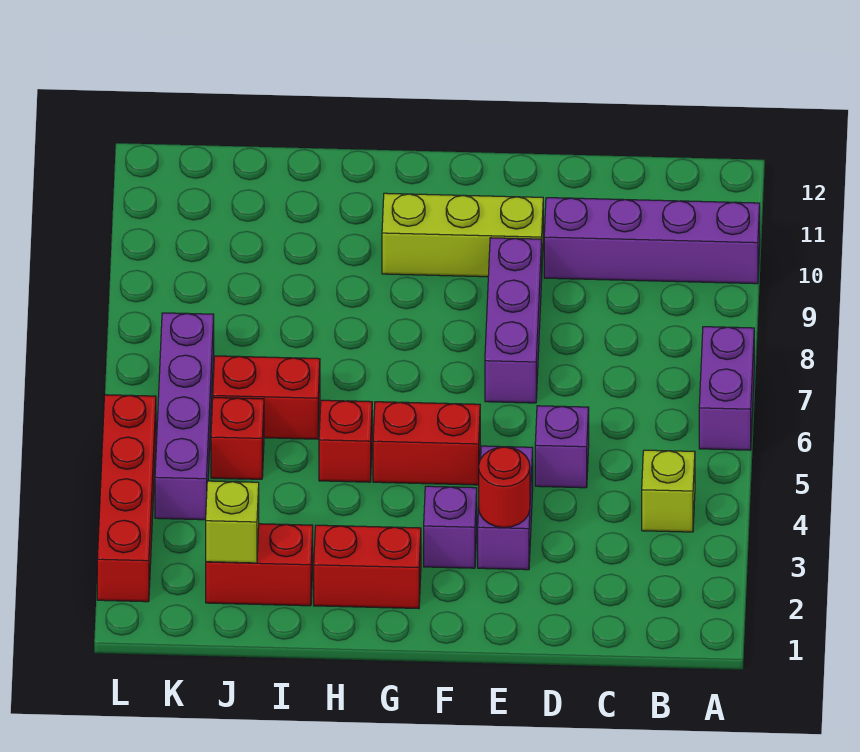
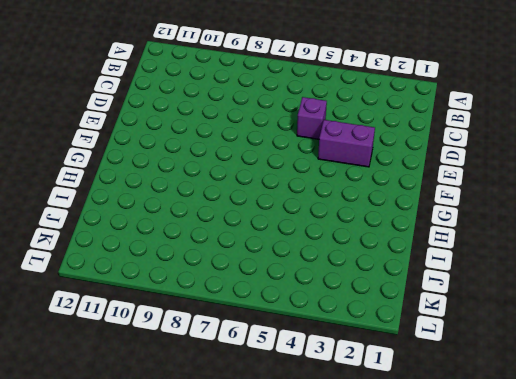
none -> purple 1x2 brick [699,327,754,450]
none -> purple 1x4 brick [544,198,760,284]
none -> lime 1x1 brick [642,450,695,532]

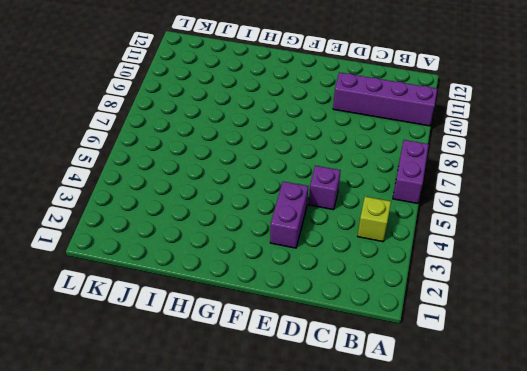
none -> purple 1x3 brick [485,238,542,403]
none -> lime 1x3 brick [382,193,543,277]
none -> purple 1x1 brick [424,486,477,568]

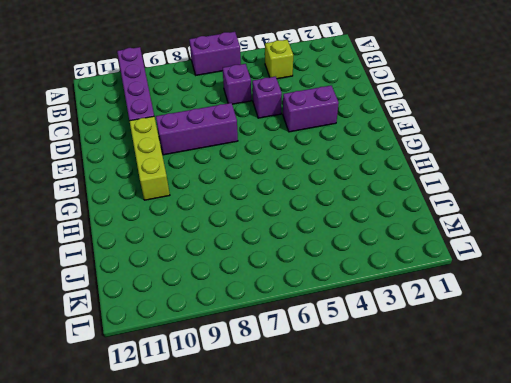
purple 1x1 brick [223,64,251,104] -> purple 1x1 brick moved to [424,486,477,568]
none -> red 1x2 brick [373,402,480,485]
none -> red 1x2 brick [314,525,421,609]
none -> red 1x1 brick [319,400,372,482]

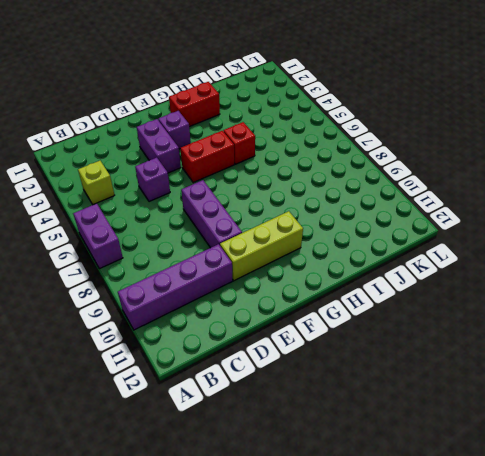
none -> red 1x2 brick [206,524,313,606]
none -> red 1x2 brick [213,356,320,439]
none -> red 1x1 brick [211,398,264,479]

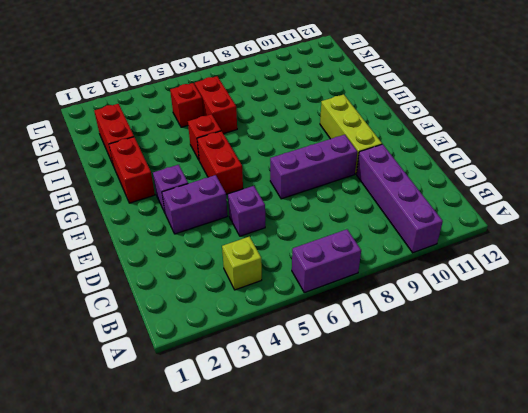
none -> purple 1x4 brick [155,313,214,520]
none -> red 1x4 brick [97,395,156,602]
none -> red 1x1 round brick [479,447,530,528]

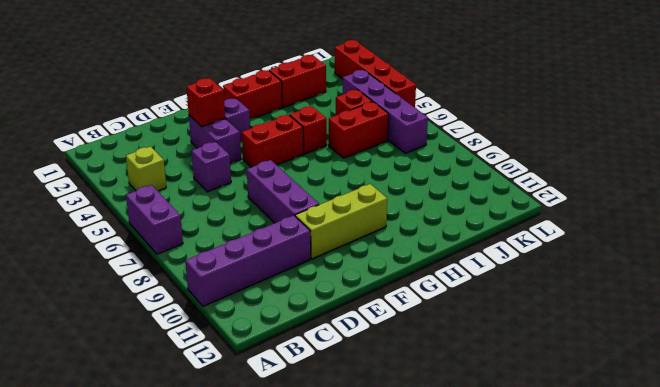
red 1x1 brick [186,78,225,127] -> red 1x1 round brick [479,447,530,528]
none -> lime 1x1 brick [206,481,259,563]

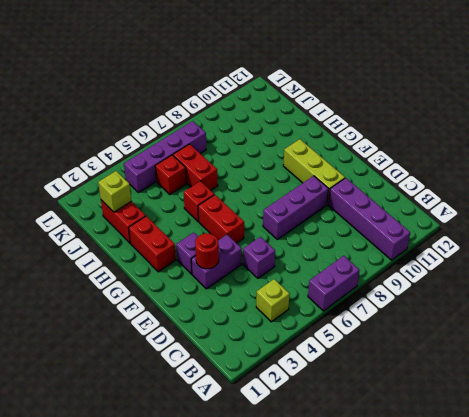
none -> red 1x4 brick [97,395,156,602]

